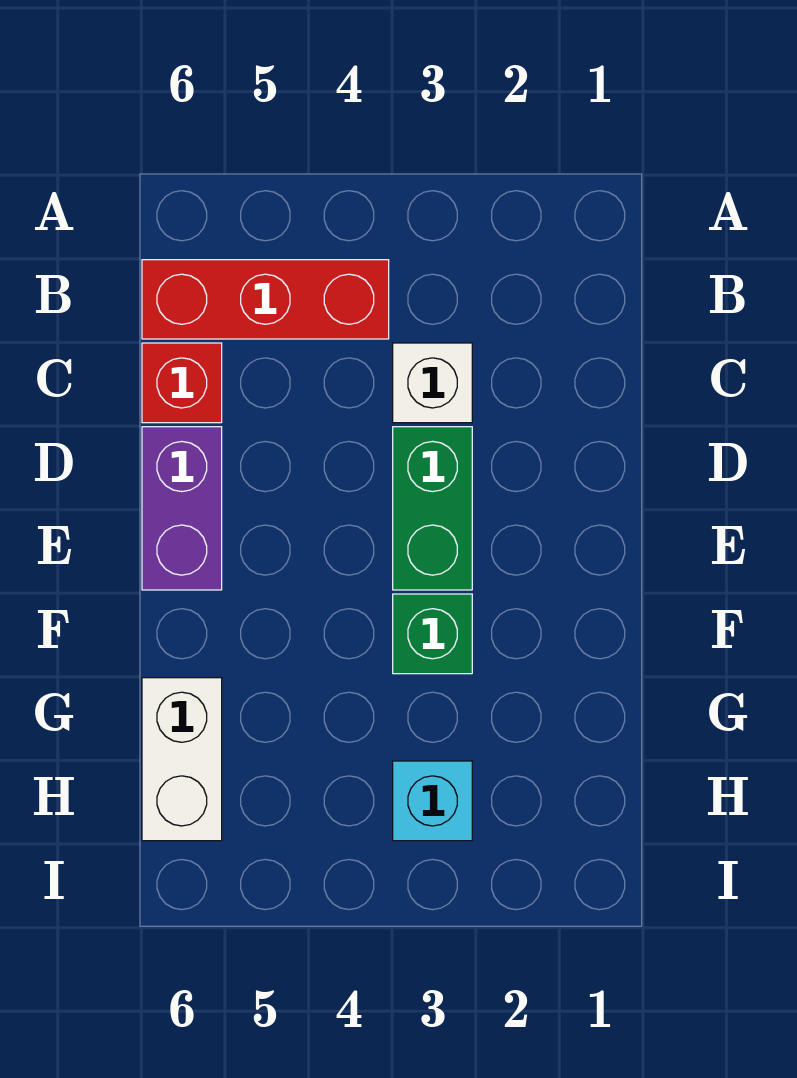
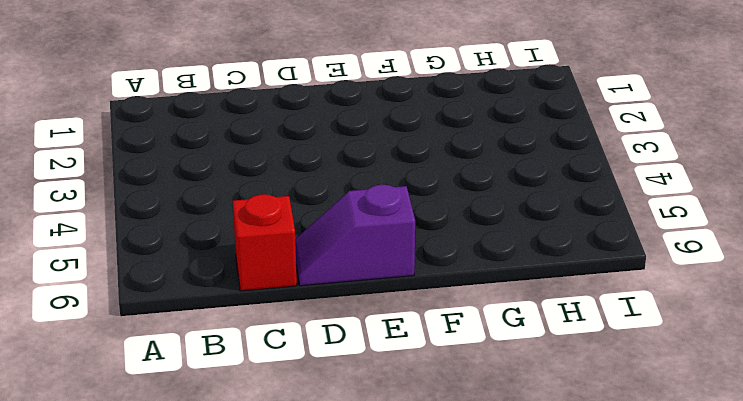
purple 1x2 slope [295,184,415,286] -> purple 1x2 brick [142,427,222,590]
none -> red 1x3 brick [142,260,389,339]
none -> white 1x1 brick [393,343,472,423]

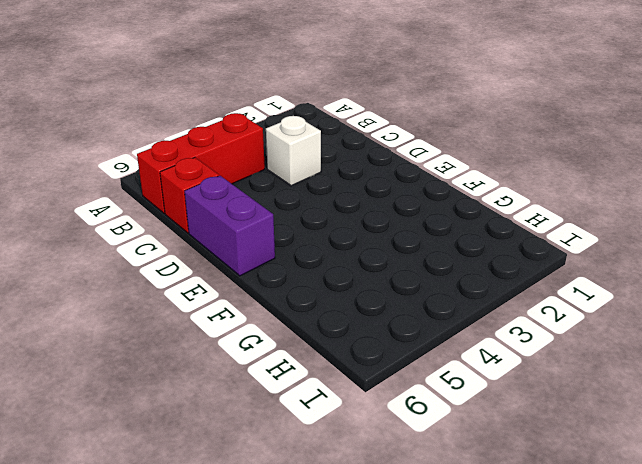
none -> green 1x2 brick [393,427,472,590]
none -> green 1x1 brick [393,594,472,674]

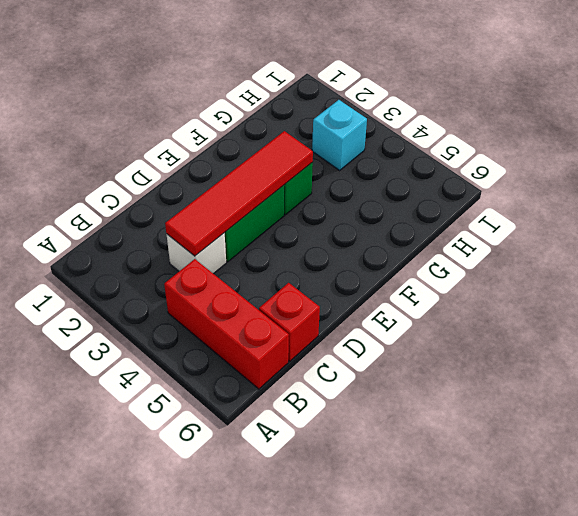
red 1x4 tile [165,131,313,256] -> none
none -> purple 1x2 brick [142,427,222,590]
none -> white 1x2 brick [142,678,222,841]

